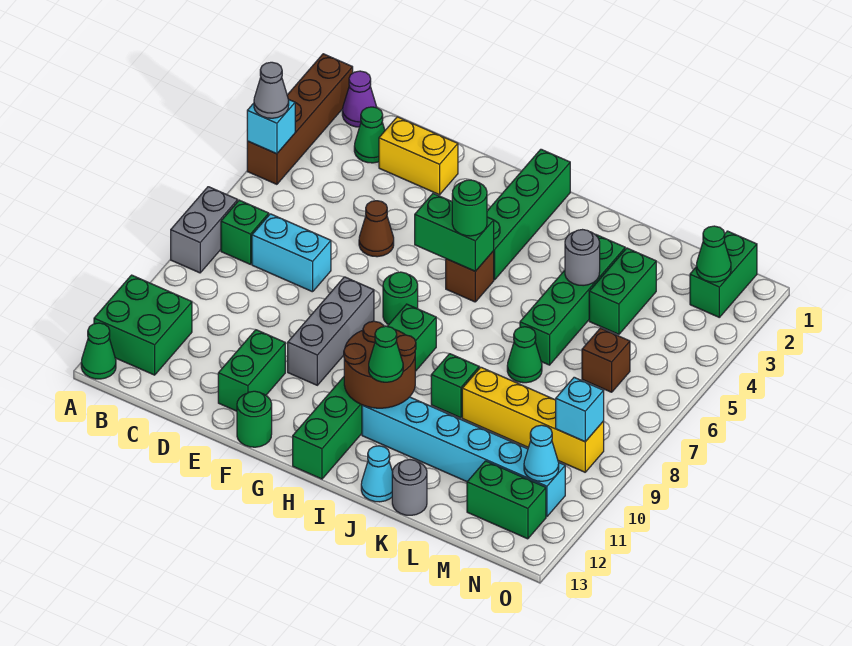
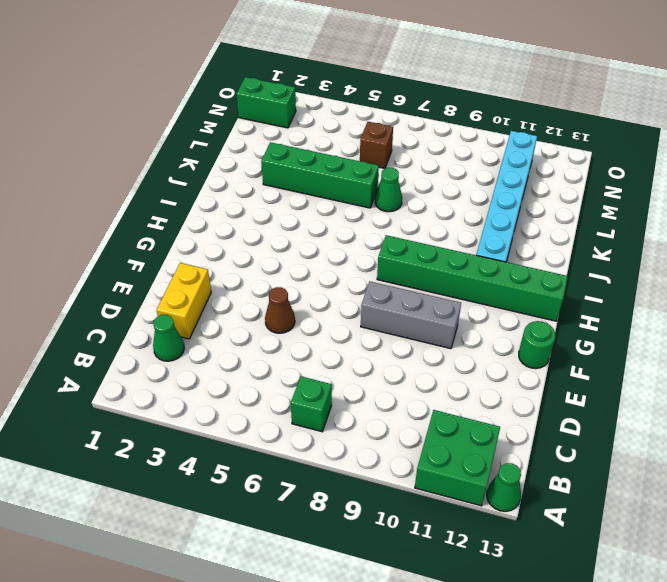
none -> brown 1x4 brick [247,54,353,184]
none -> grey 1x2 brick [171,187,238,273]
none -> purple 1x1 cone [342,71,377,127]
none -> cyan 1x2 brick [252,214,331,292]

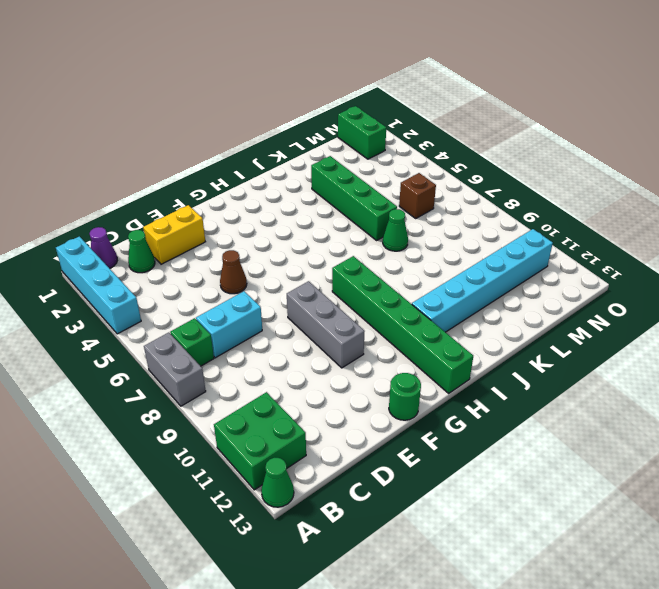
cyan 1x4 brick [56,236,141,334] -> brown 1x4 brick [247,54,353,184]
none -> green 1x2 brick [218,330,285,411]
none -> green 1x1 round brick [383,272,418,325]
none -> green 1x4 brick [487,149,570,280]
none -> brown 1x1 brick [446,251,494,302]

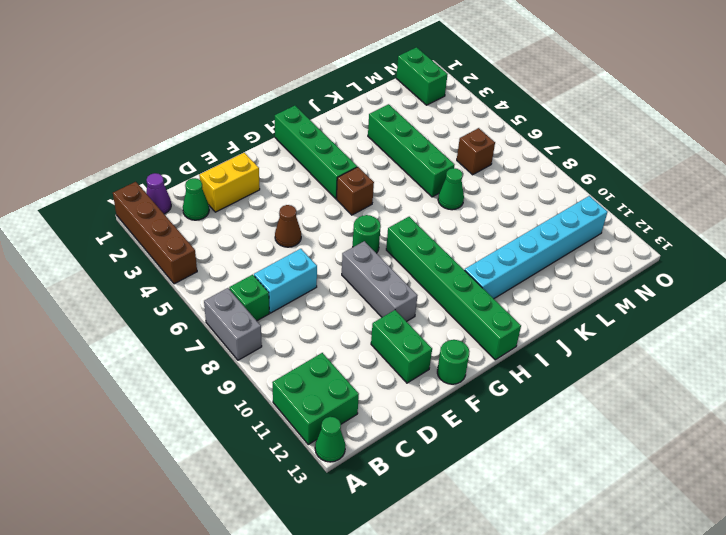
none -> green 1x1 brick [431,354,479,418]
none -> cyan 1x1 cone [361,446,393,502]
none -> yellow 1x4 brick [462,367,604,472]
none -> grey 1x1 round brick [392,460,427,515]

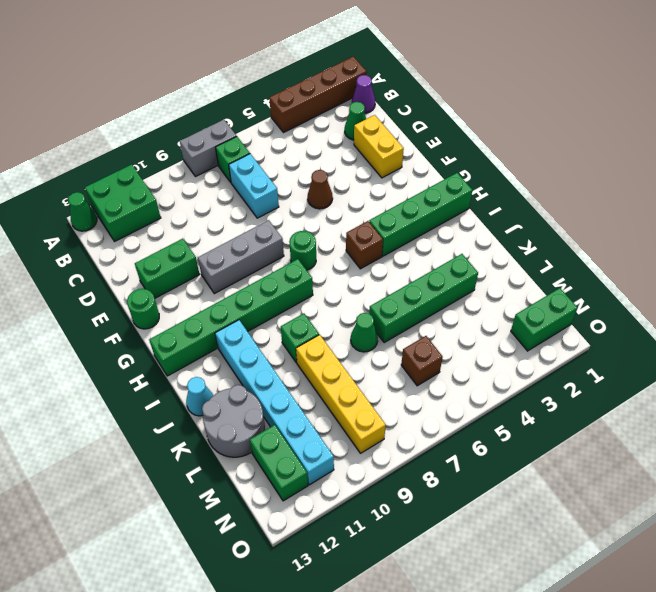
grey 2x2 round brick [202,385,265,457] -> grey 1x1 round brick [392,460,427,515]
none -> green 1x2 brick [589,248,656,334]
none -> cyan 1x1 brick [247,100,295,154]
none -> green 1x2 brick [415,193,494,271]
none -> brown 2x2 round brick [344,321,416,408]

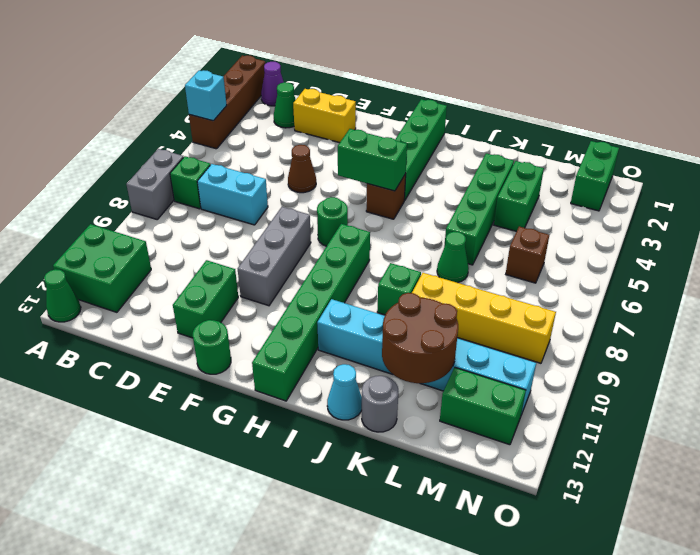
brown 2x2 round brick [382,293,458,383] -> brown 2x2 round brick moved to [344,321,416,408]
none -> grey 1x1 round brick [565,230,600,286]
none -> green 1x1 cone [696,226,731,282]
none -> cyan 1x1 brick [556,377,604,442]
none -> cyan 1x1 cone [524,425,559,481]

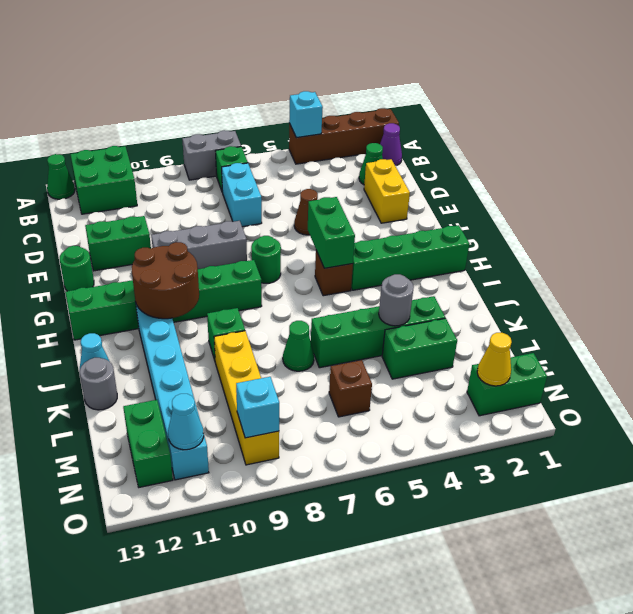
yellow 1x1 cone [477,333,512,386] -> green 1x1 cone [696,226,731,282]
none -> grey 1x1 cone [254,62,289,118]
none -> green 1x1 round brick [452,180,487,236]
none -> green 1x1 cone [369,326,403,382]

